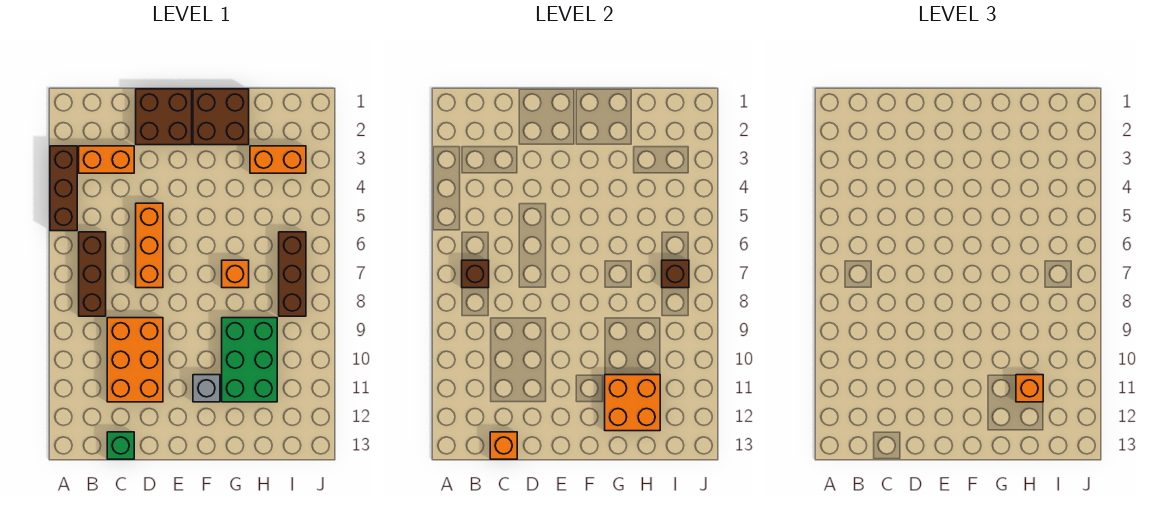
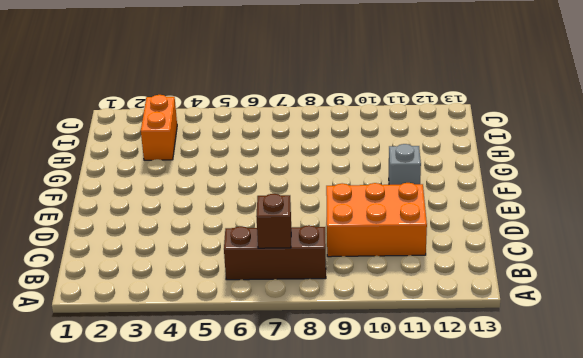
none -> brown 1x3 brick [50,146,77,231]
none -> orange 1x2 brick [79,146,134,173]
none -> green 1x1 brick [107,432,134,459]

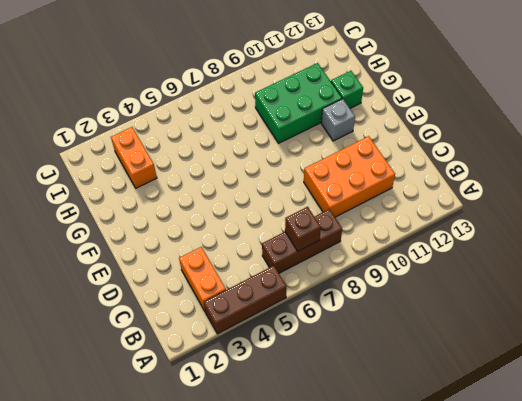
green 1x1 brick [331,71,363,108] -> green 1x1 brick moved to [107,432,134,459]
none -> brown 2x2 brick [136,89,192,145]
none -> orange 1x3 brick [136,203,163,288]
none -> brown 2x2 brick [193,89,249,145]

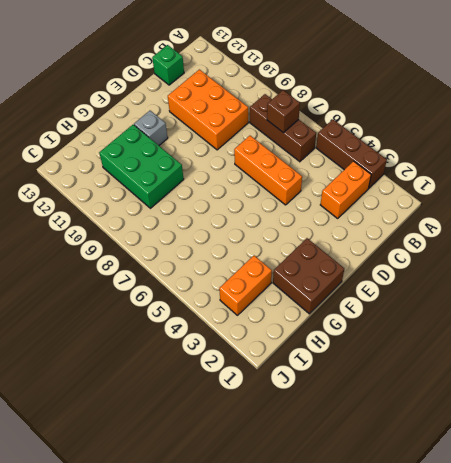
none -> brown 2x2 brick [136,89,192,145]
none -> orange 1x1 brick [222,260,249,288]
none -> brown 1x3 brick [279,232,306,316]

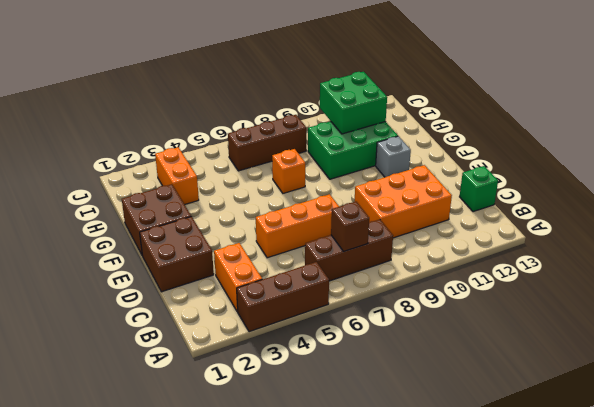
green 2x2 brick [320,72,387,134] -> orange 2x2 brick [605,375,660,431]
none -> orange 1x1 brick [490,432,517,459]
none -> brown 1x1 brick [662,260,689,288]
none -> orange 1x1 brick [1016,375,1043,402]

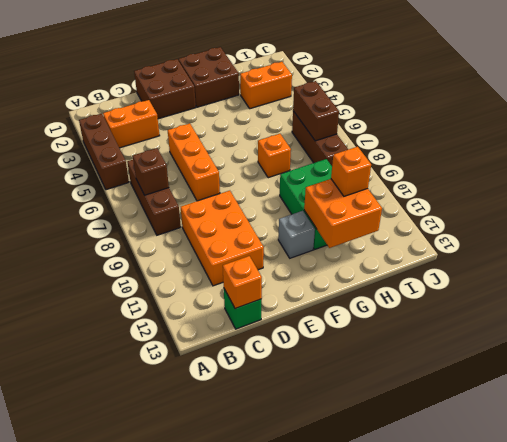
brown 1x2 brick [293,81,339,141] -> brown 1x1 brick [662,260,689,288]

